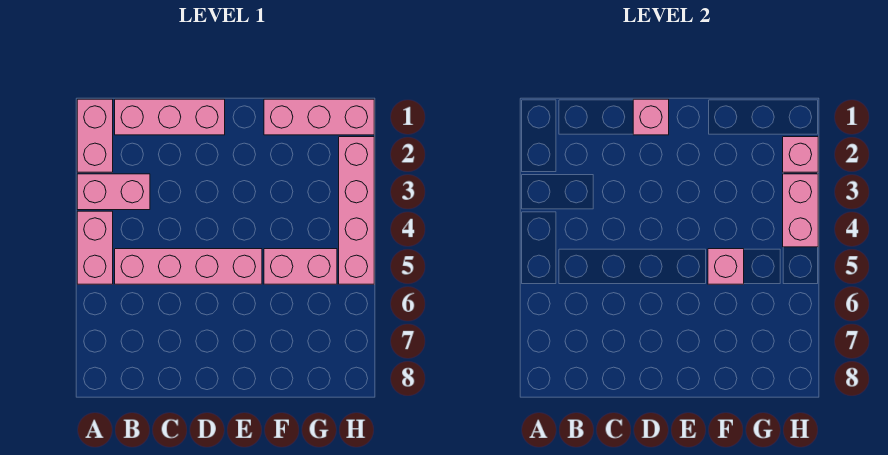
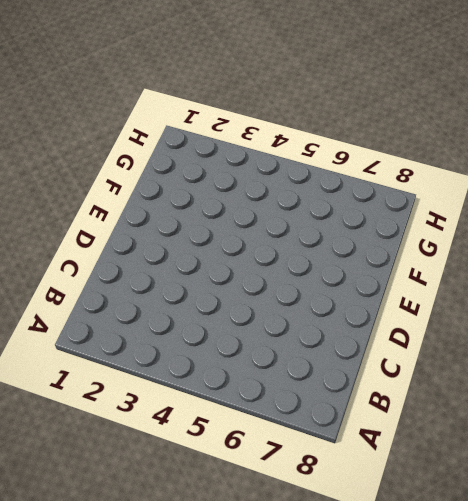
none -> pink 1x2 brick [77,99,113,172]
none -> pink 1x2 brick [77,174,150,210]
none -> pink 1x2 brick [77,211,113,284]

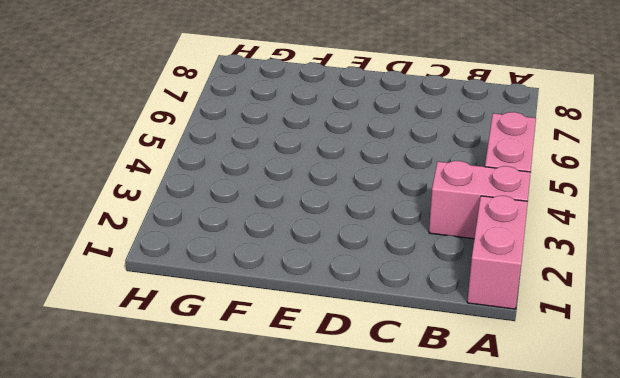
none -> pink 1x3 brick [115,99,225,135]
none -> pink 1x4 brick [115,249,262,284]
none -> pink 1x3 brick [264,99,374,135]

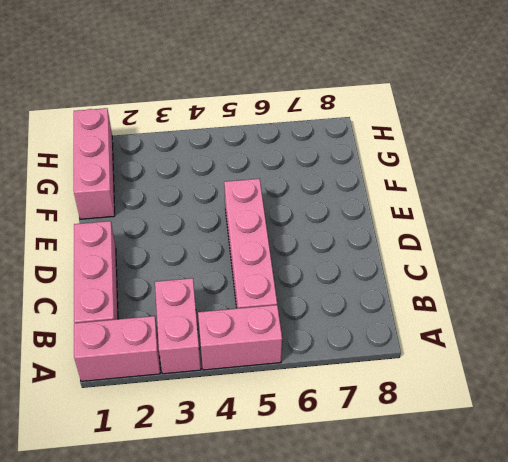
none -> pink 1x2 brick [264,249,337,284]
none -> pink 1x4 brick [339,137,374,284]
none -> pink 1x1 brick [633,99,669,135]

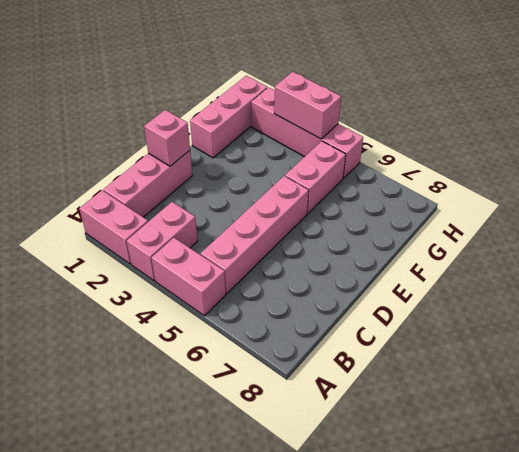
none -> pink 1x1 brick [708,249,744,284]
none -> pink 1x1 brick [783,137,818,172]

